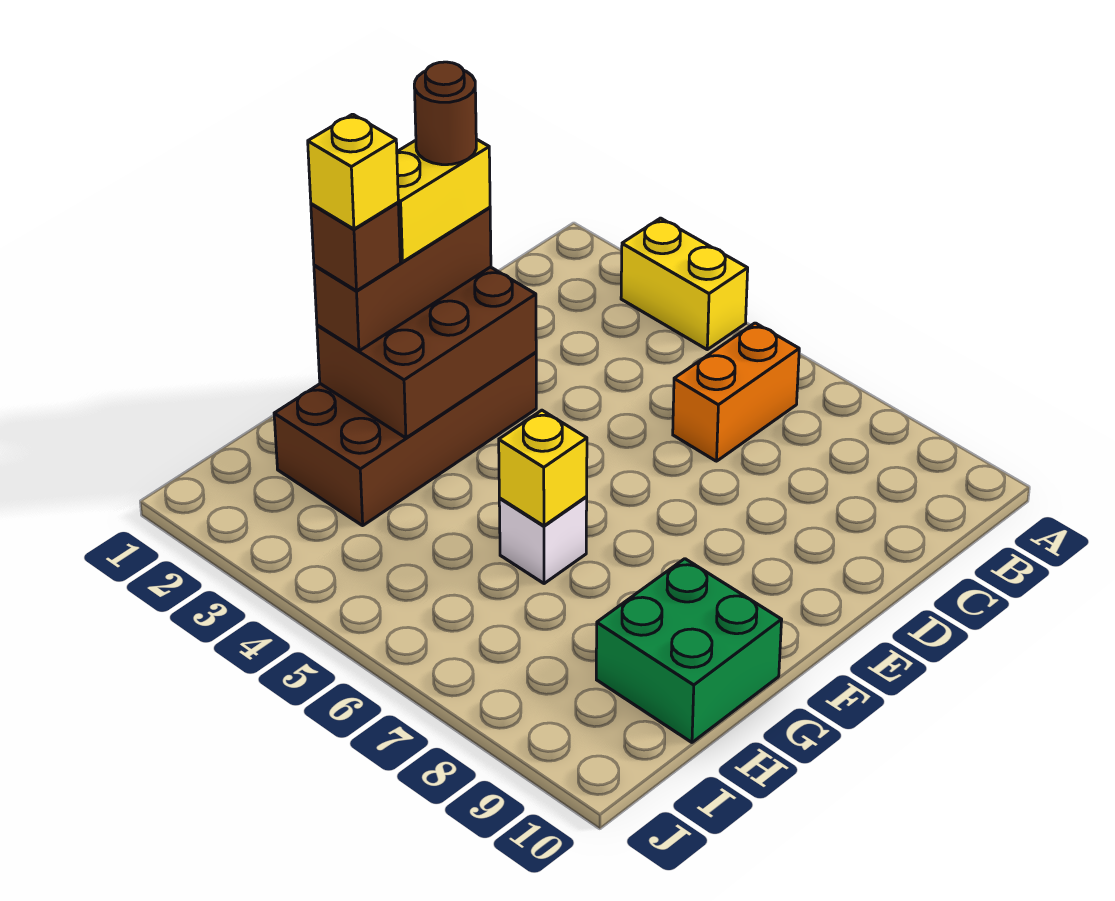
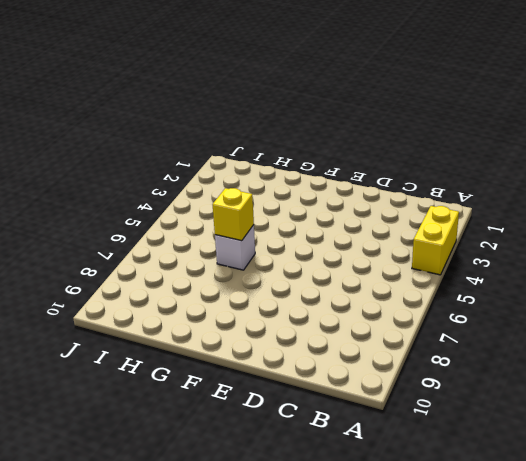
none -> orange 1x2 brick [673,323,799,461]
none -> brown 2x4 brick [274,352,536,526]
none -> green 2x2 brick [596,559,782,742]

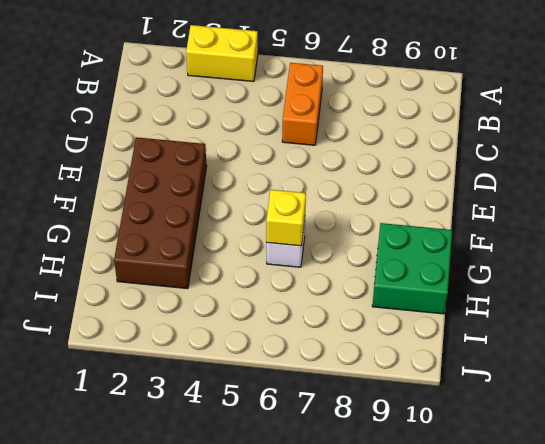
none -> brown 2x3 brick [317,267,536,438]
none -> brown 1x3 brick [314,207,491,351]
none -> yellow 1x2 brick [397,139,490,262]

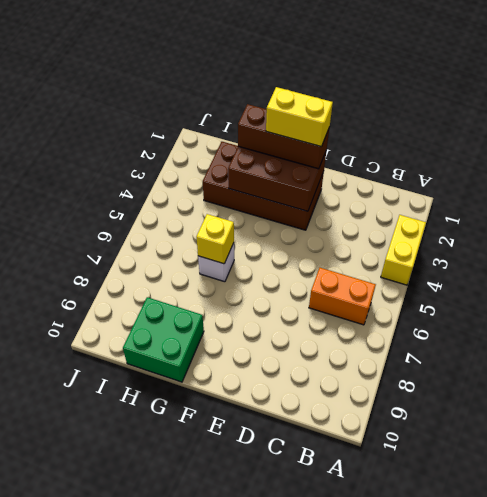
none -> brown 1x1 brick [311,203,400,291]
none -> brown 1x1 round brick [414,62,476,165]
none -> yellow 1x1 brick [308,114,398,229]

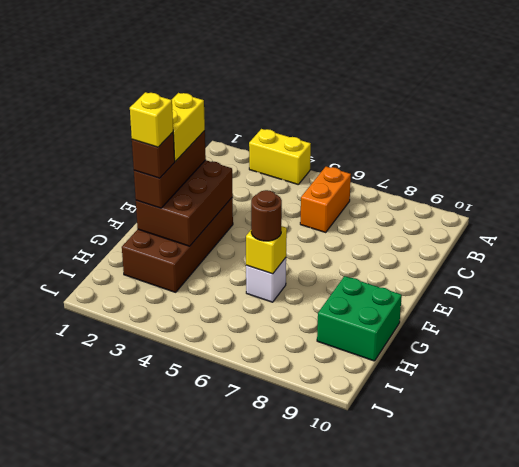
brown 1x1 round brick [251,190,282,241] -> brown 1x1 round brick moved to [414,62,476,165]

